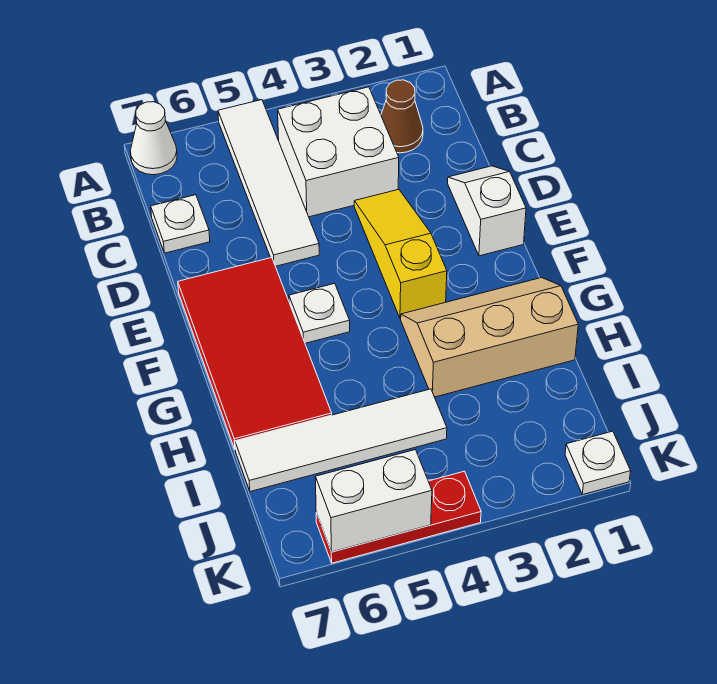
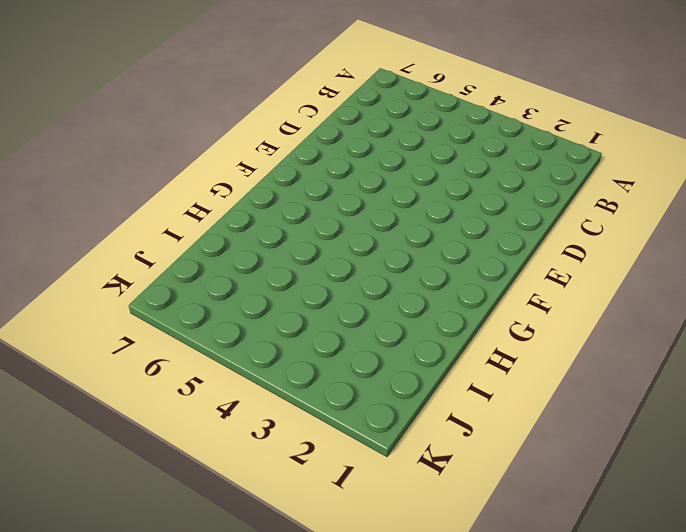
none -> white 1x4 tile [218,100,319,266]
none -> white 1x1 cone [130,102,177,175]
none -> brown 1x1 cone [381,80,423,153]

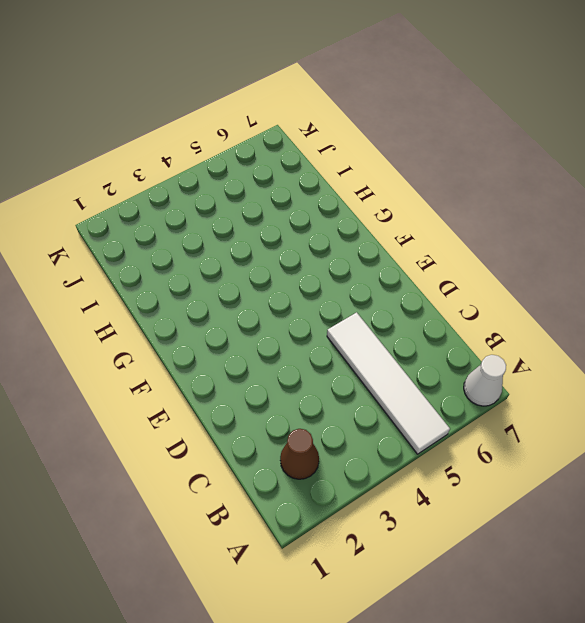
none -> white 2x2 brick [278,87,399,217]
none -> white 1x1 plate [151,195,210,253]
none -> white 1x2 slope [448,166,526,256]

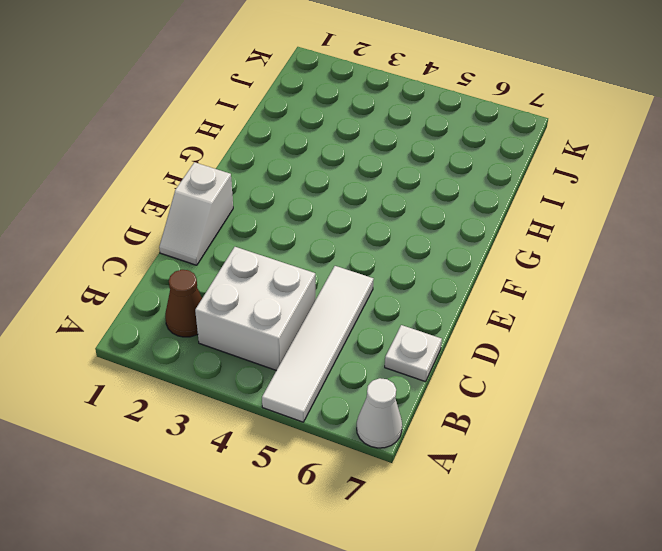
none -> yellow 1x3 slope [354,189,447,319]
none -> red 2x4 tile [178,258,332,449]
none -> white 1x1 plate [289,283,350,343]

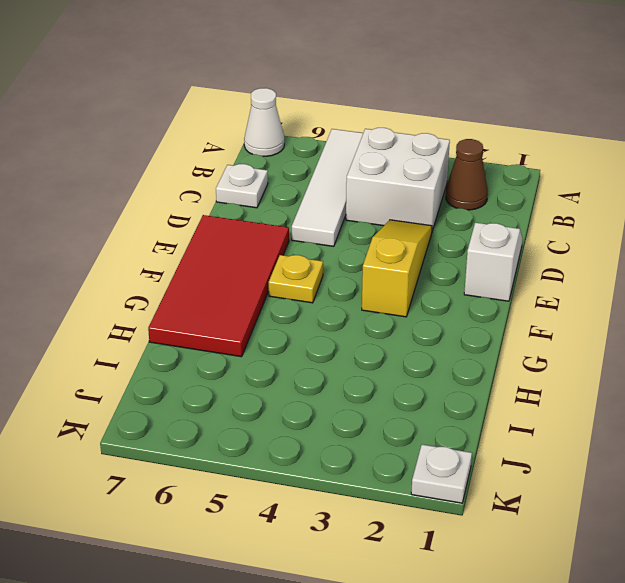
yellow 1x1 plate [269,255,323,303] -> white 1x1 plate [289,283,350,343]
none -> tan 2x3 slope [401,278,578,397]
none -> white 1x4 tile [235,389,447,492]
none -> red 1x3 plate [316,471,481,563]

